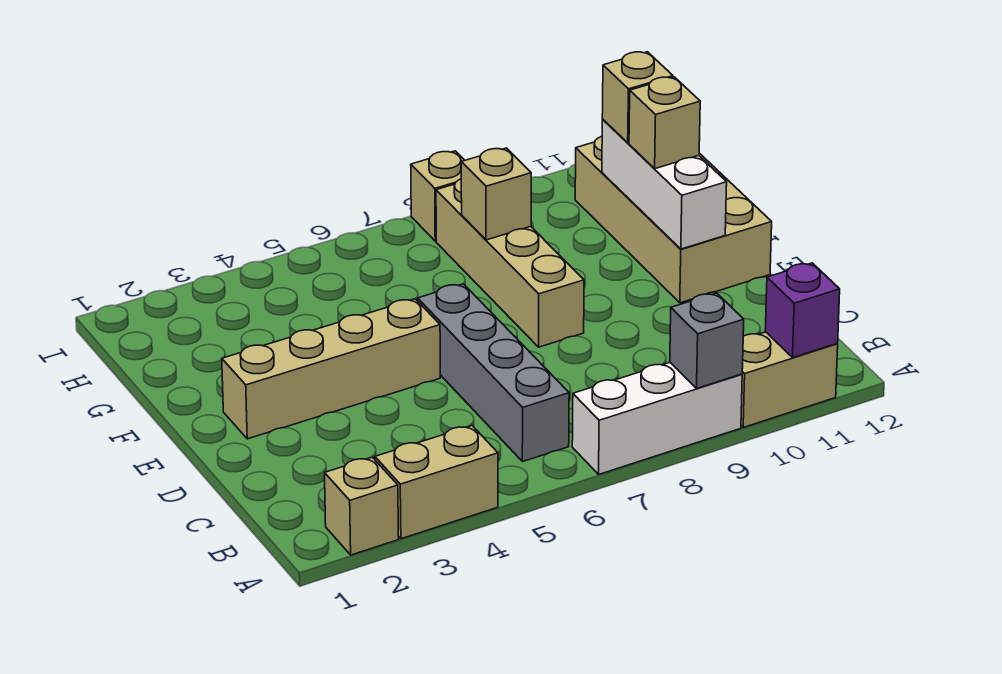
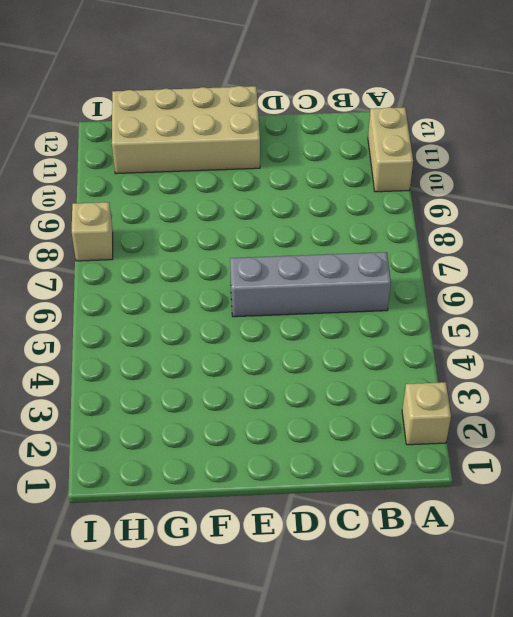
none -> tan 1x2 brick [375,426,498,539]
none -> white 1x3 brick [572,363,742,474]
none -> tan 1x4 brick [222,299,440,439]

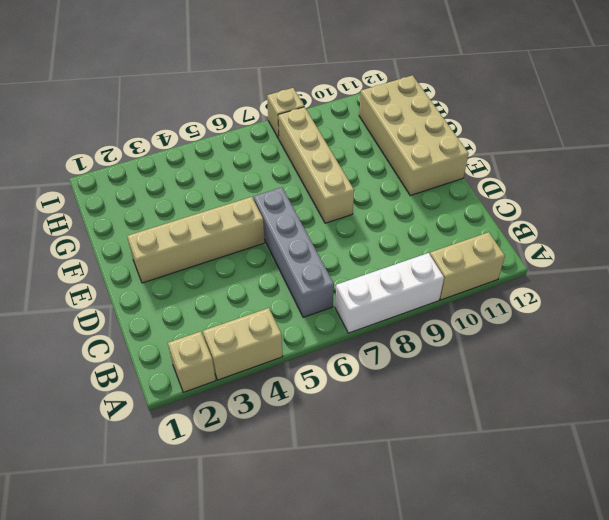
none -> grey 1x1 brick [670,293,744,388]
none -> purple 1x1 brick [765,263,840,357]
none -> white 1x3 brick [602,120,727,249]

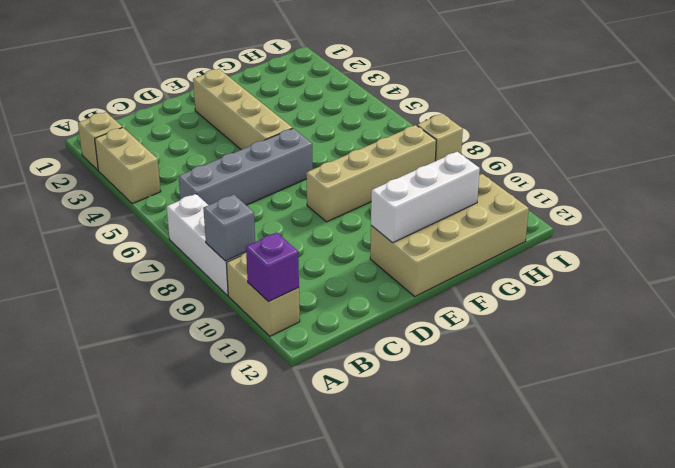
none -> tan 1x1 brick [461,148,531,240]
none -> tan 1x1 brick [629,77,700,169]
none -> tan 1x1 brick [602,52,673,143]

